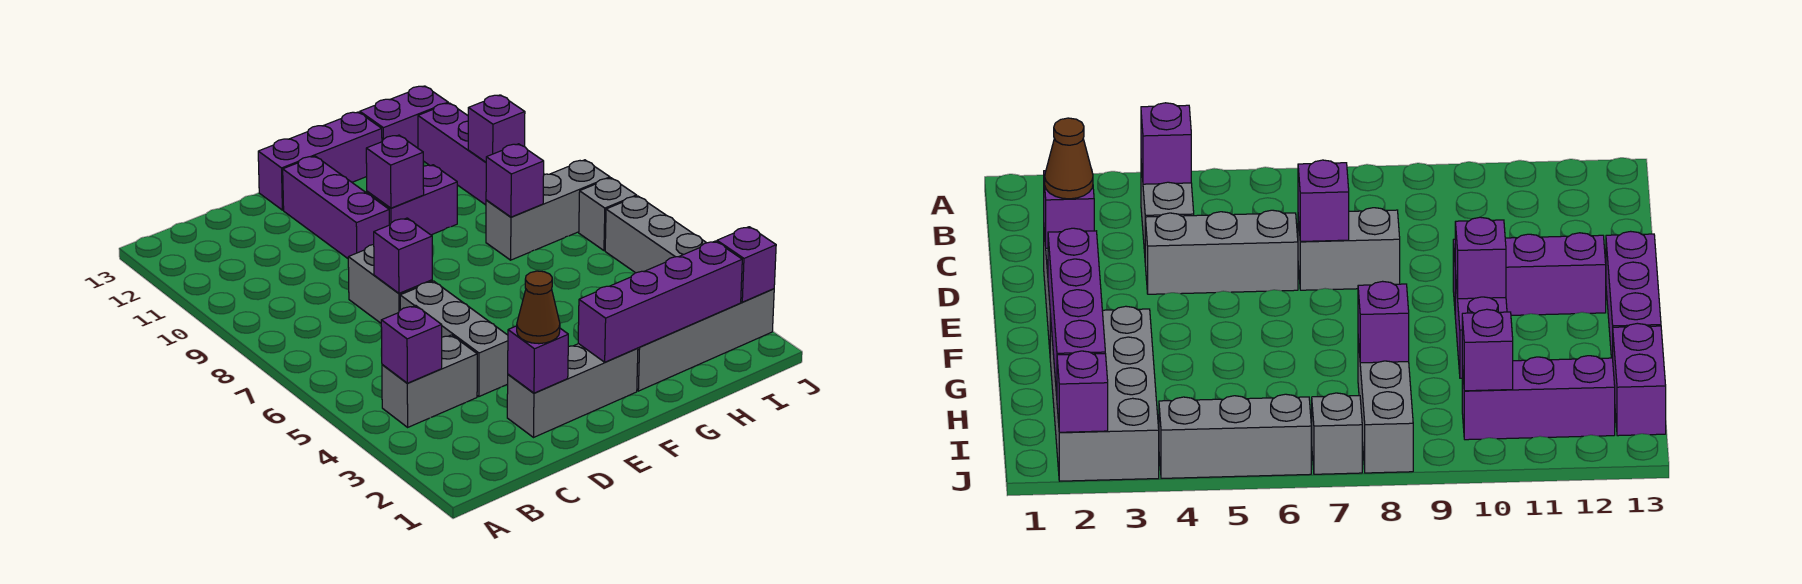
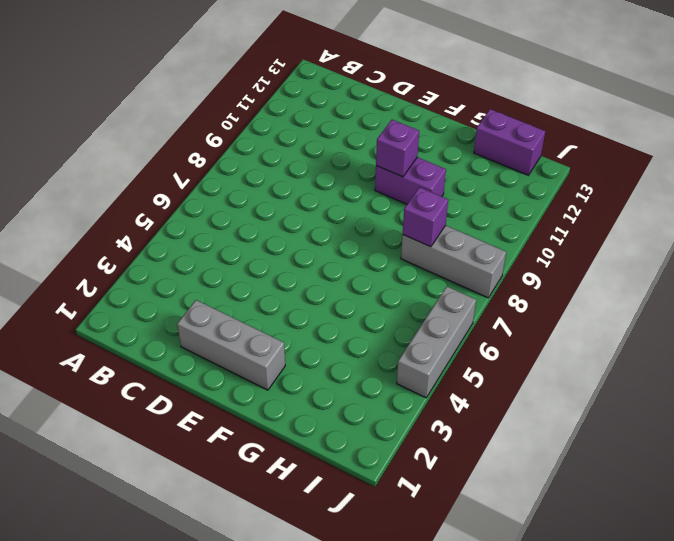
none -> grey 1x2 brick [382,335,477,427]
none -> grey 1x3 brick [400,281,508,397]
none -> grey 1x2 brick [348,245,432,323]

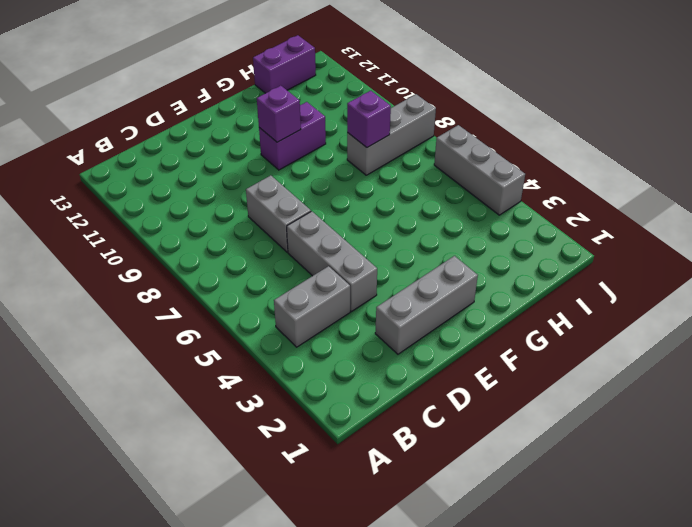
none -> purple 1x3 brick [283,156,389,258]
none -> purple 1x3 brick [258,112,382,210]
none -> grey 2x4 brick [637,289,774,391]

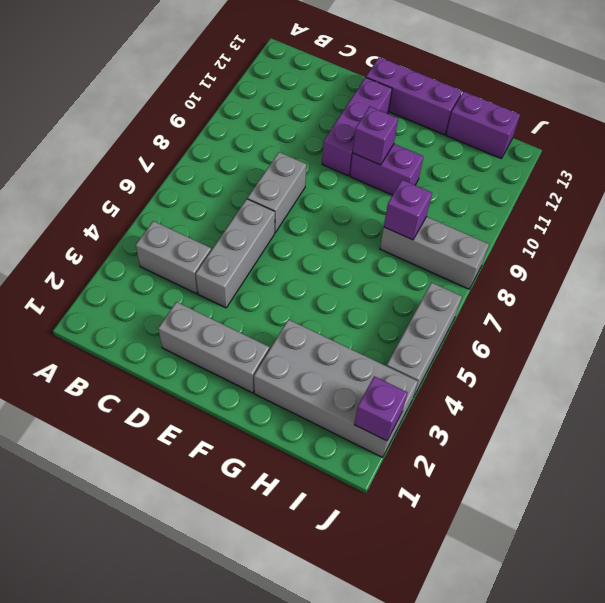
none -> purple 1x3 brick [418,103,486,205]
none -> grey 1x1 brick [579,178,636,251]
none -> purple 1x1 brick [381,306,442,383]

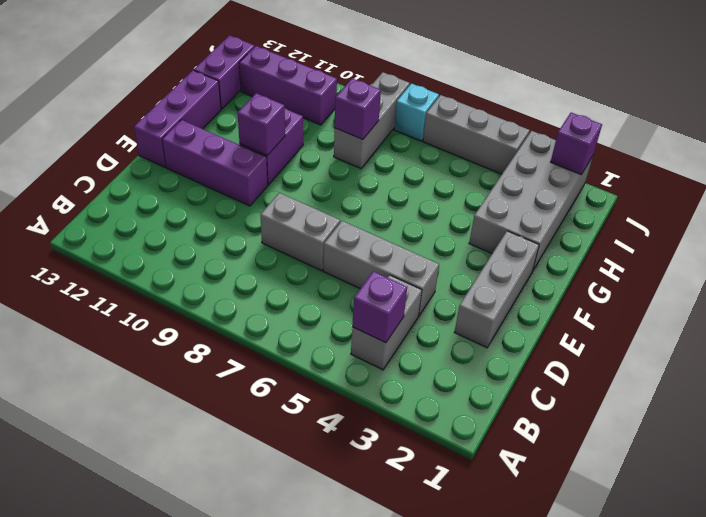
cyan 1x1 brick [394,83,439,141] -> grey 1x1 brick [579,178,636,251]
none -> purple 1x1 brick [508,326,568,393]
none -> purple 1x1 brick [374,218,432,293]
none -> purple 1x4 brick [578,241,742,362]

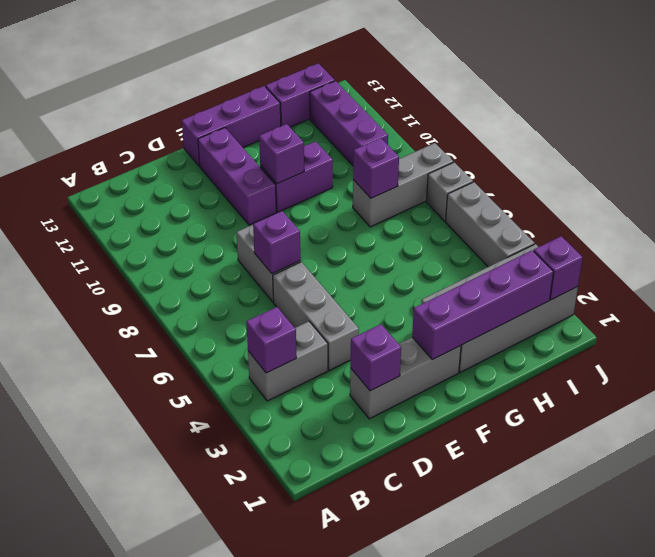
none -> purple 1x1 brick [468,95,525,162]
none -> brown 1x1 cone [517,271,560,344]

